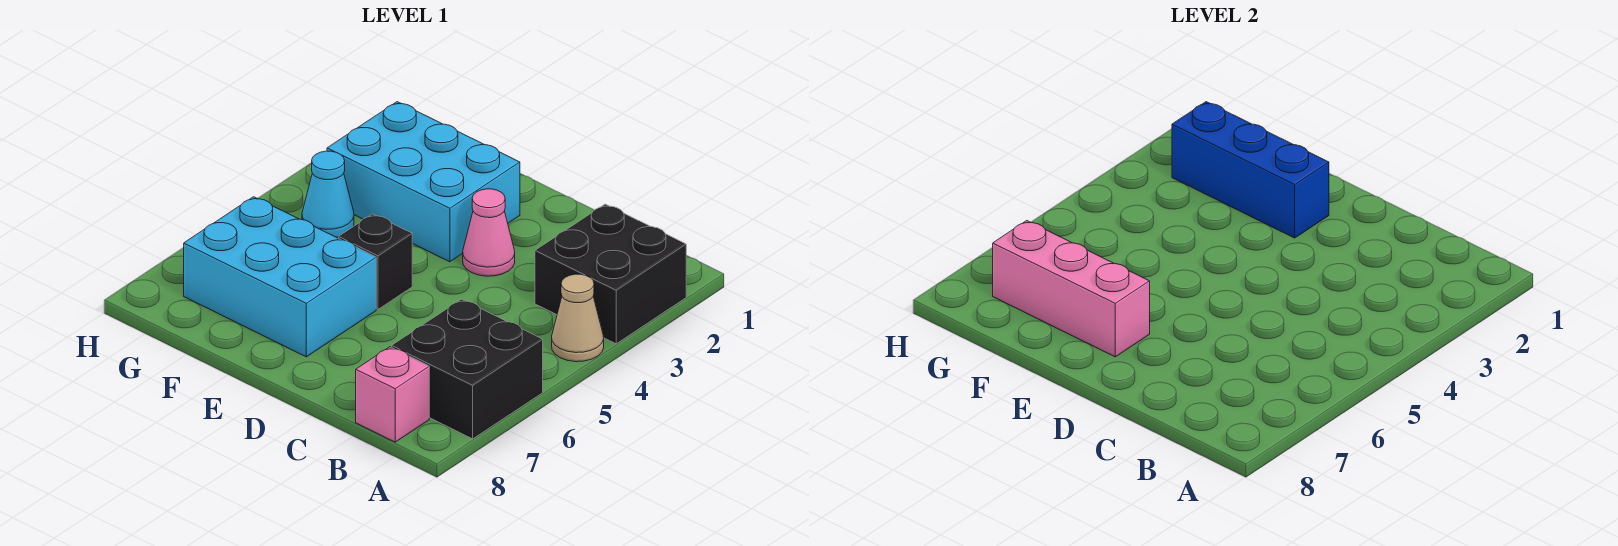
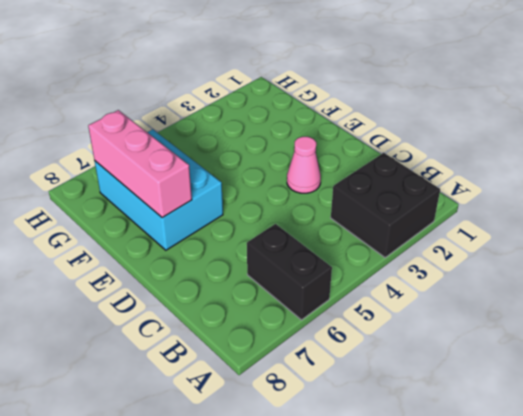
black 1x2 brick [247,224,332,320] -> black 2x2 brick [392,299,543,439]
none -> tan 1x1 cone [552,274,604,362]
none -> pink 1x1 brick [356,347,429,442]

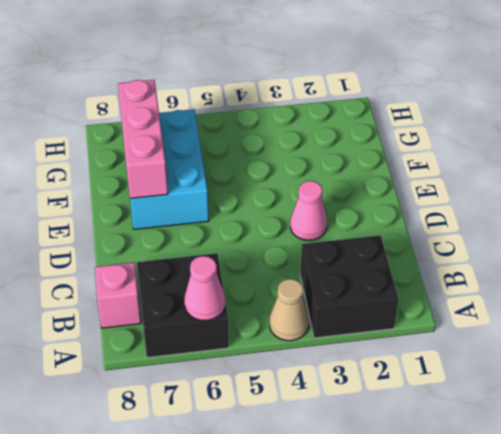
pink 1x1 cone [184,256,225,320] -> none
none -> cyan 2x3 brick [327,102,520,262]
none -> black 1x1 brick [339,214,412,309]

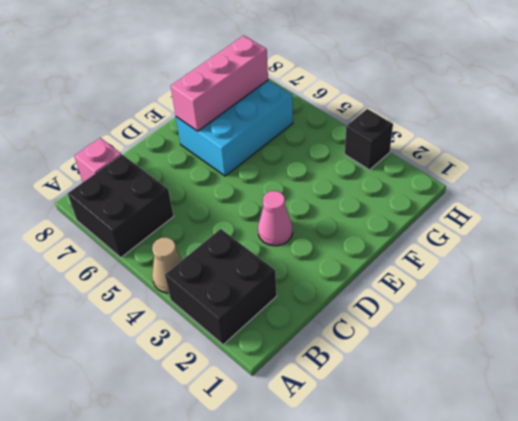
black 1x1 brick [345,109,393,170] -> black 1x1 brick moved to [339,214,412,309]
none -> cyan 2x3 brick [327,102,520,262]
none -> cyan 1x1 cone [302,151,354,237]

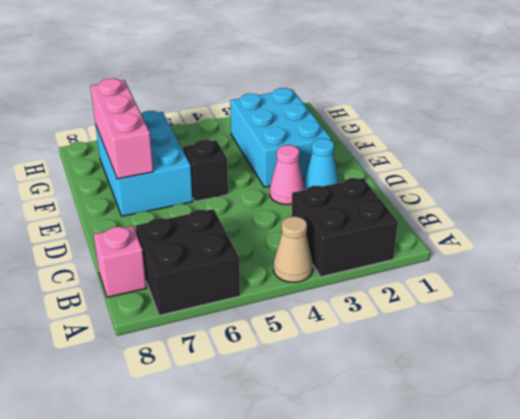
cyan 1x1 cone [304,138,338,190] -> cyan 1x1 cone moved to [302,151,354,237]
none -> blue 1x3 brick [1172,102,1329,238]

